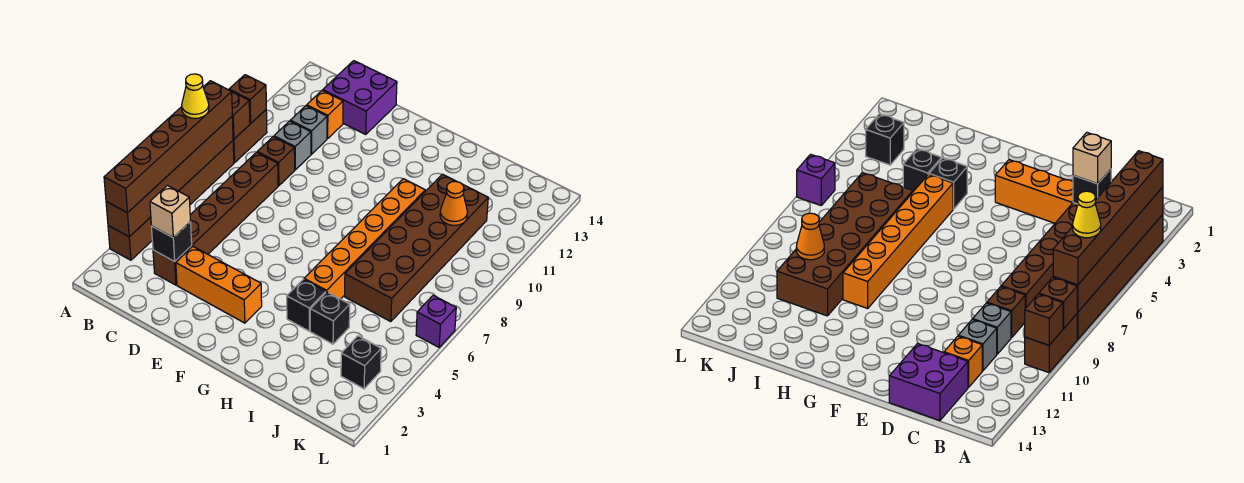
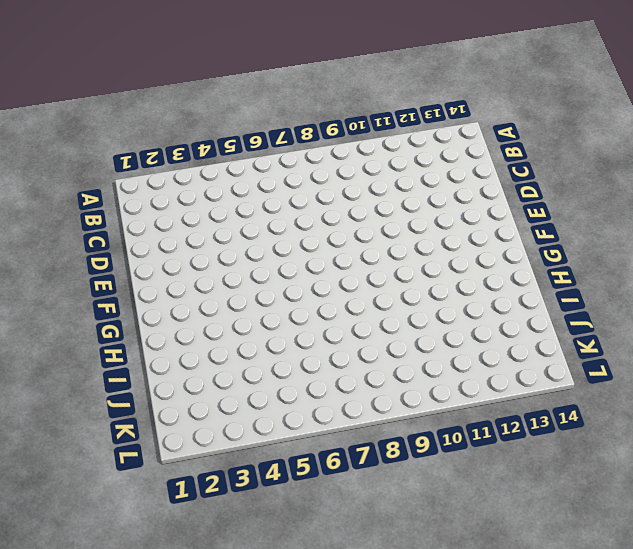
none -> brown 1x6 brick [108,141,234,260]
none -> brown 1x2 brick [233,110,267,163]
none -> brown 1x6 brick [153,152,278,285]

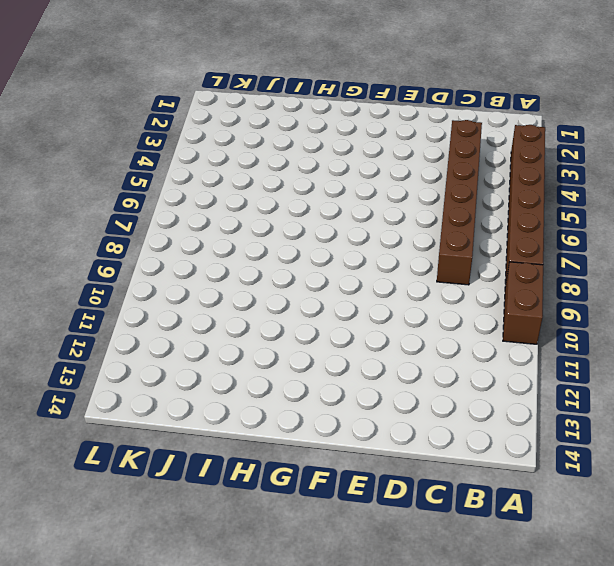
none -> brown 1x1 brick [257,137,295,186]
none -> grey 1x1 brick [274,121,311,170]
none -> grey 1x1 brick [290,106,327,154]

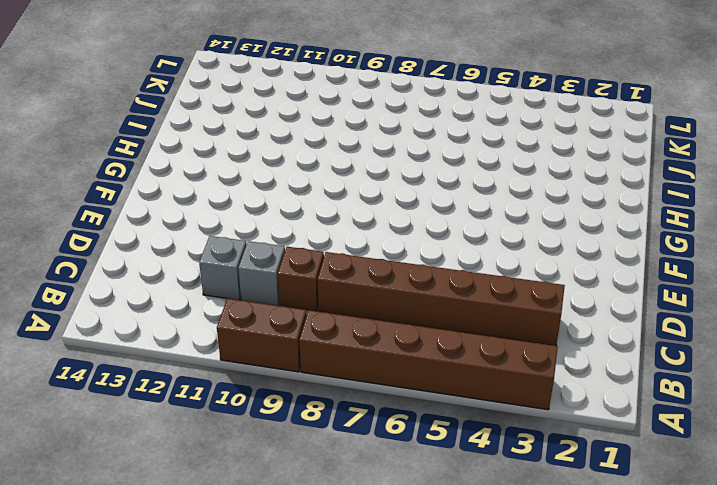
none -> orange 1x1 brick [307,90,343,139]
none -> purple 2x2 brick [323,61,397,134]
none -> orange 1x3 brick [176,247,262,323]

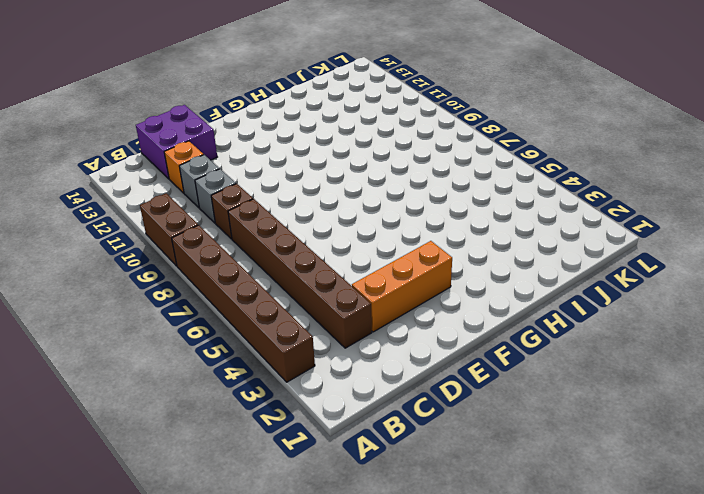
none -> black 1x1 brick [287,279,326,331]
none -> orange 1x6 brick [304,179,425,299]
none -> black 1x1 brick [310,292,350,344]

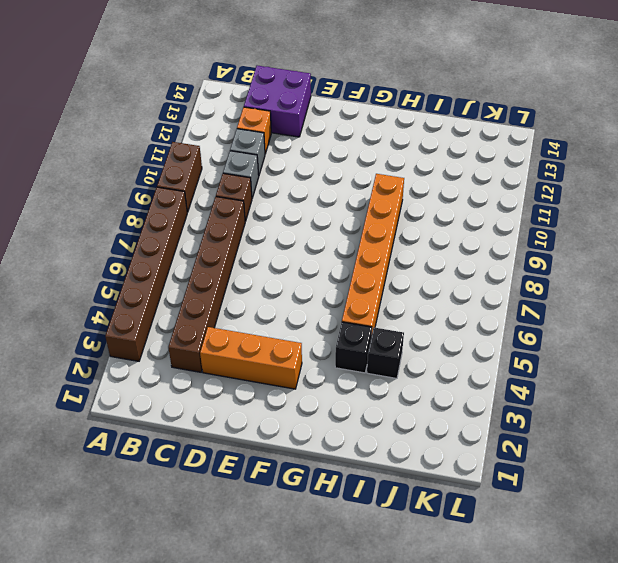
none -> brown 2x6 brick [345,174,488,322]
none -> black 1x1 brick [341,336,381,389]
none -> purple 1x1 brick [416,295,456,347]

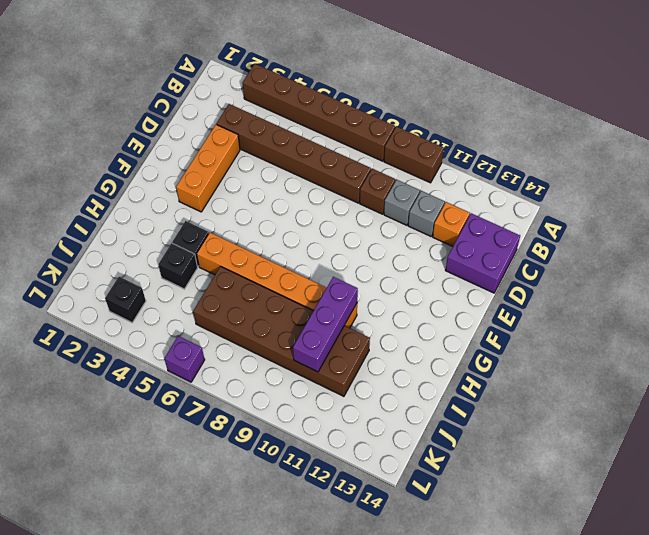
purple 1x3 brick [293,277,358,372] -> orange 1x1 cone [440,181,468,225]
none -> brown 1x6 brick [106,117,233,237]
none -> brown 1x1 brick [232,92,250,139]
none -> brown 1x1 brick [229,75,266,123]

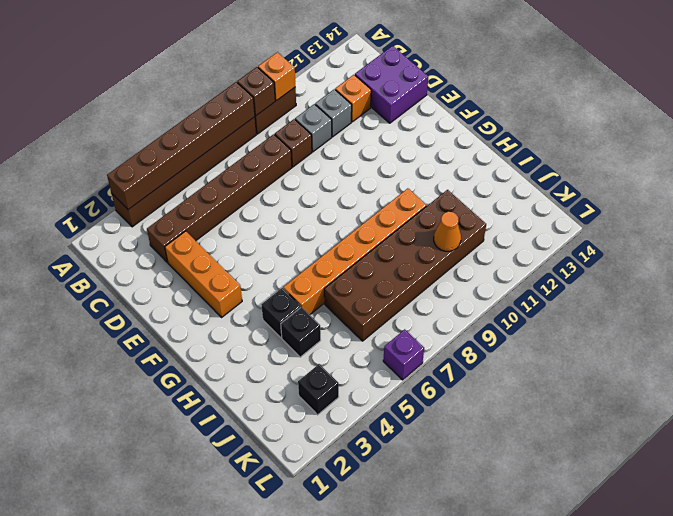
orange 1x1 brick [258,52,295,101] -> brown 1x1 brick [229,75,266,123]
none -> black 1x1 brick [151,222,192,262]
none -> brown 1x6 brick [104,81,232,213]
none -> tan 1x1 brick [150,185,190,237]

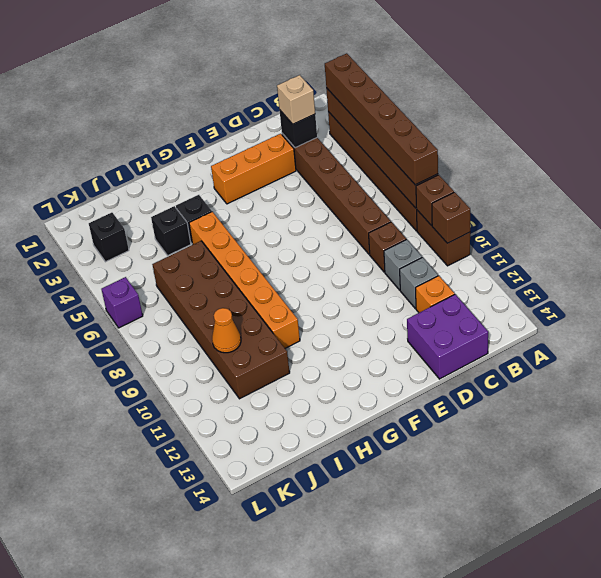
none -> yellow 1x1 cone [182,74,209,118]

